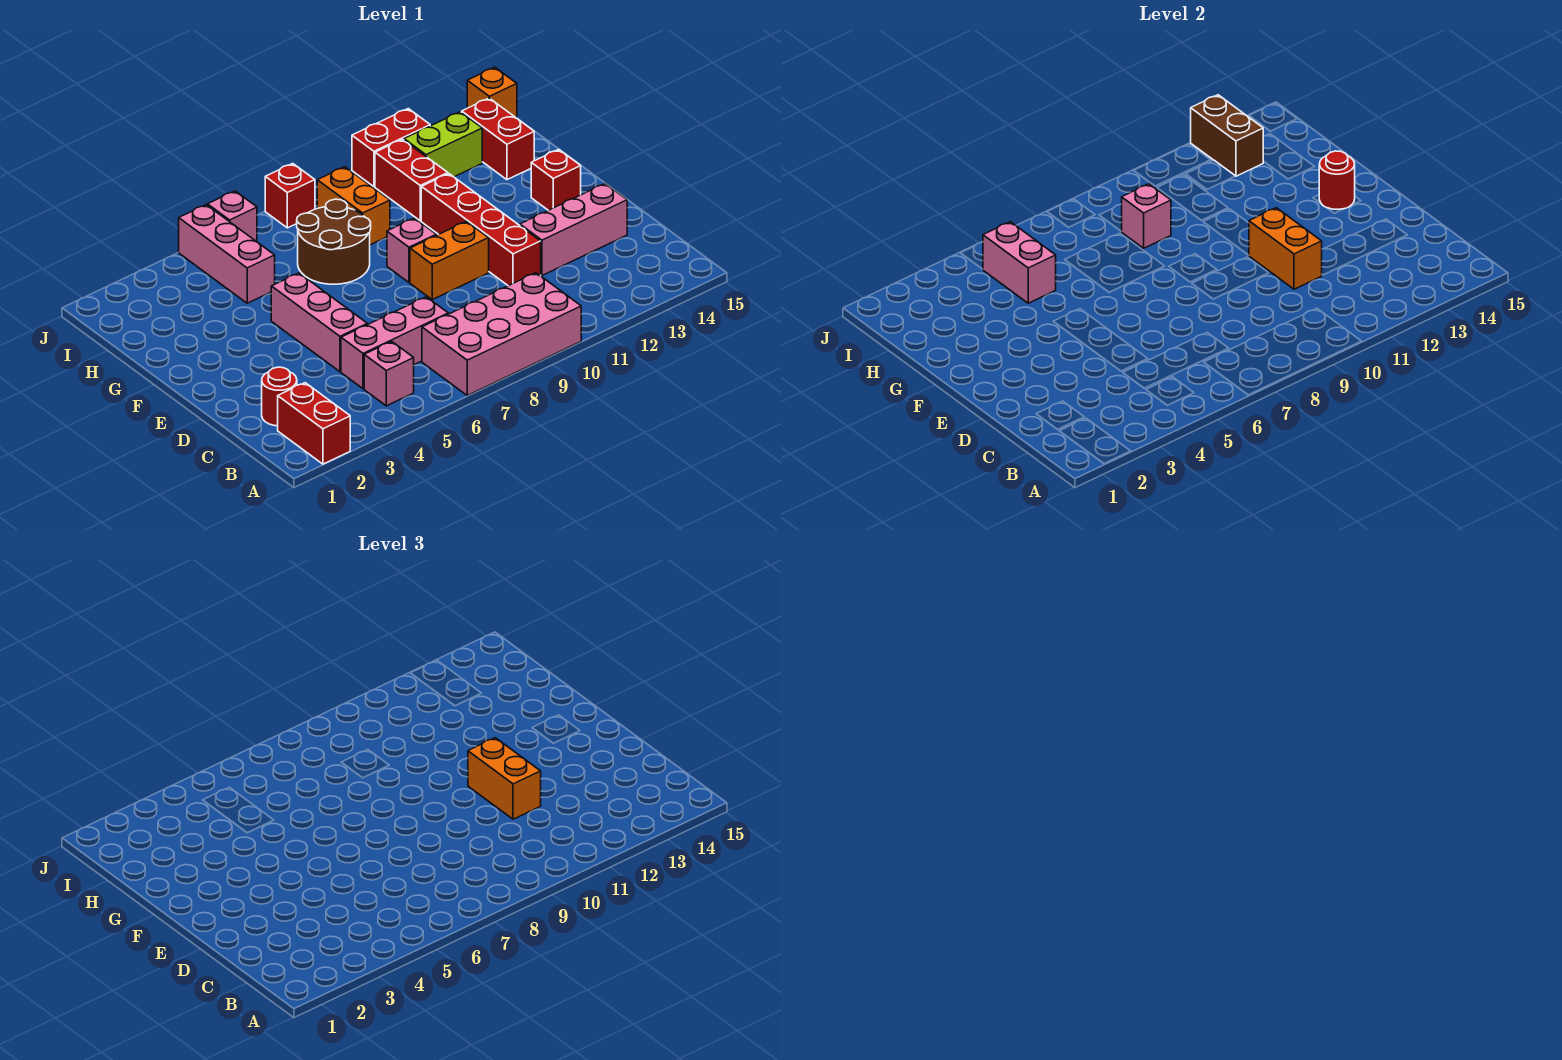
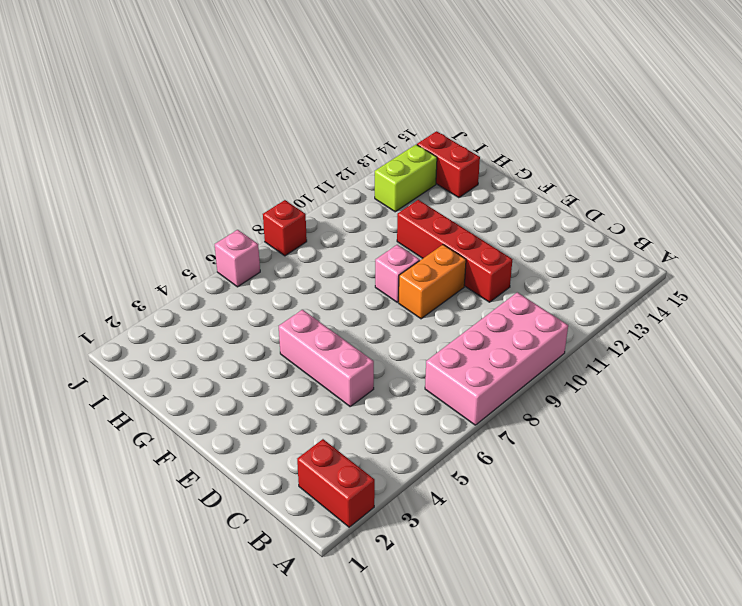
none -> pink 1x1 brick [364,341,414,406]
none -> red 1x1 round brick [262,367,297,426]
none -> pink 1x3 brick [341,297,448,389]

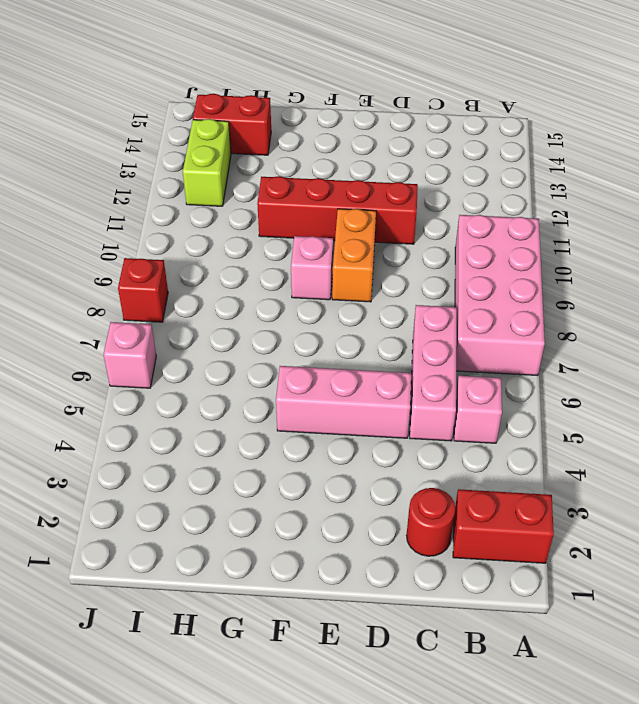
none -> pink 1x3 brick [520,184,627,275]
none -> red 1x1 brick [531,149,581,210]
none -> brown 2x2 round brick [297,199,371,284]

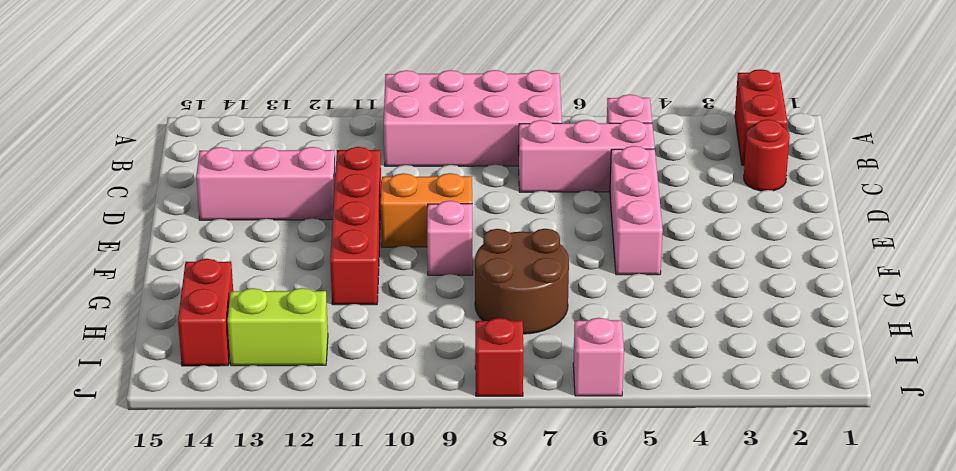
none -> red 1x1 brick [531,149,581,210]
none -> pink 1x3 brick [179,205,275,303]
none -> orange 1x2 brick [317,167,390,245]

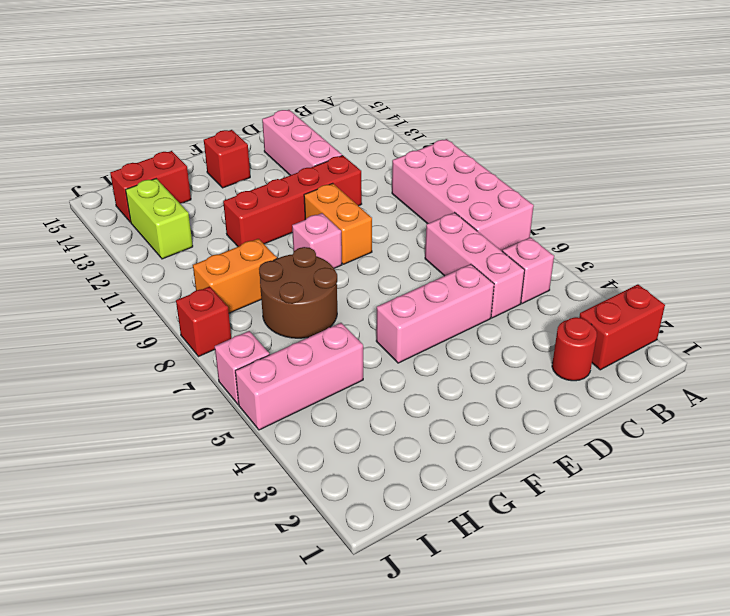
none -> red 1x2 brick [375,139,448,221]
none -> red 1x2 brick [352,109,430,187]
none -> orange 1x1 brick [467,67,517,118]

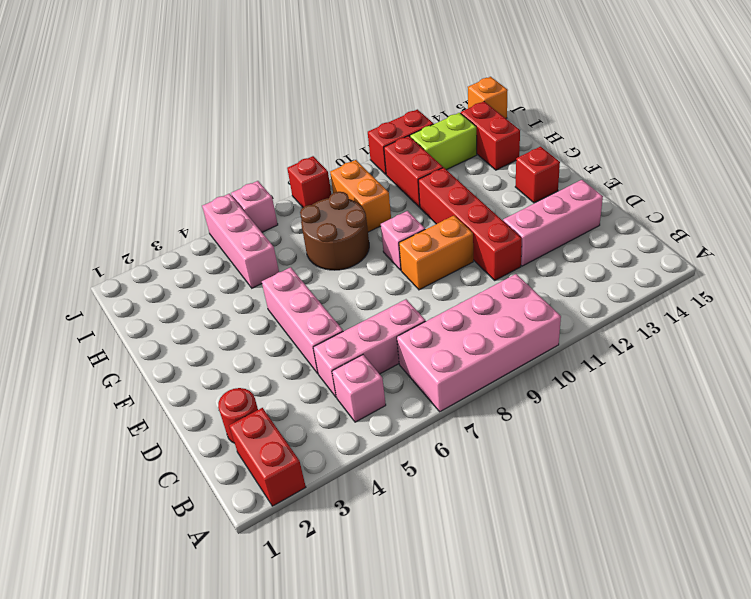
none -> orange 1x2 brick [1249,208,1322,289]
none -> red 1x1 round brick [1319,151,1355,209]
none -> pink 1x2 brick [983,222,1056,303]

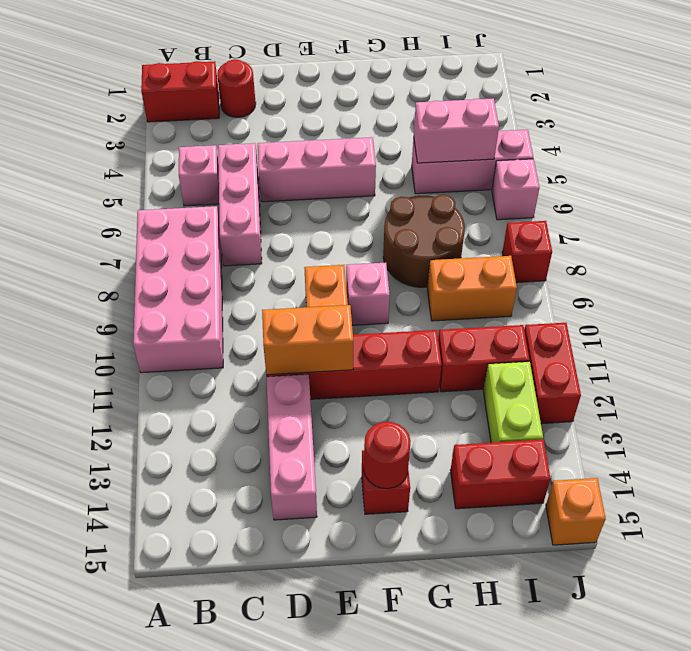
none -> pink 1x1 brick [1121,184,1171,248]
none -> brown 1x2 brick [1191,95,1263,176]
none -> orange 1x2 brick [468,738,541,819]

